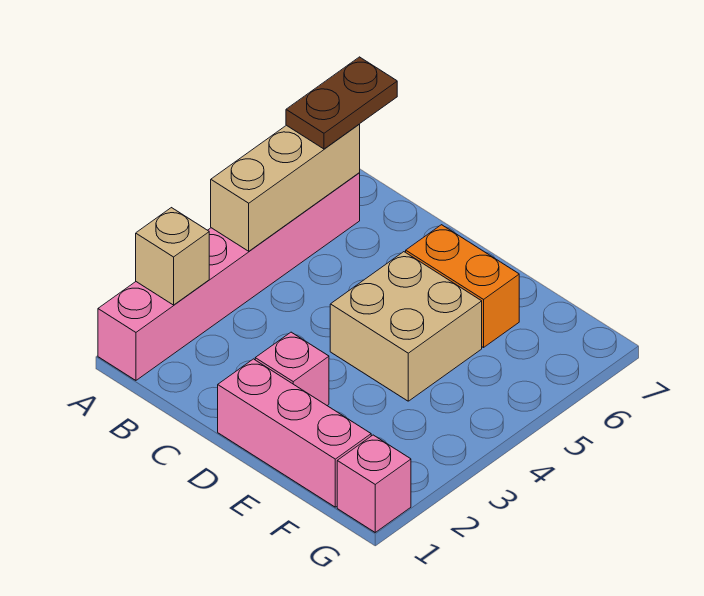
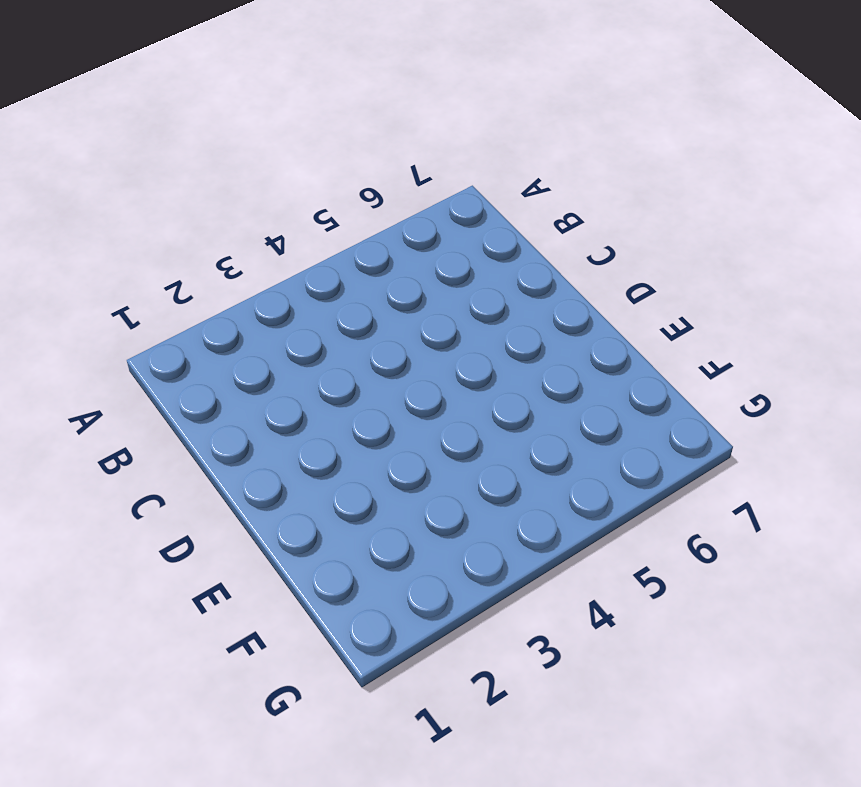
none -> pink 1x6 brick [98,173,360,380]
none -> pink 1x3 brick [218,359,371,507]

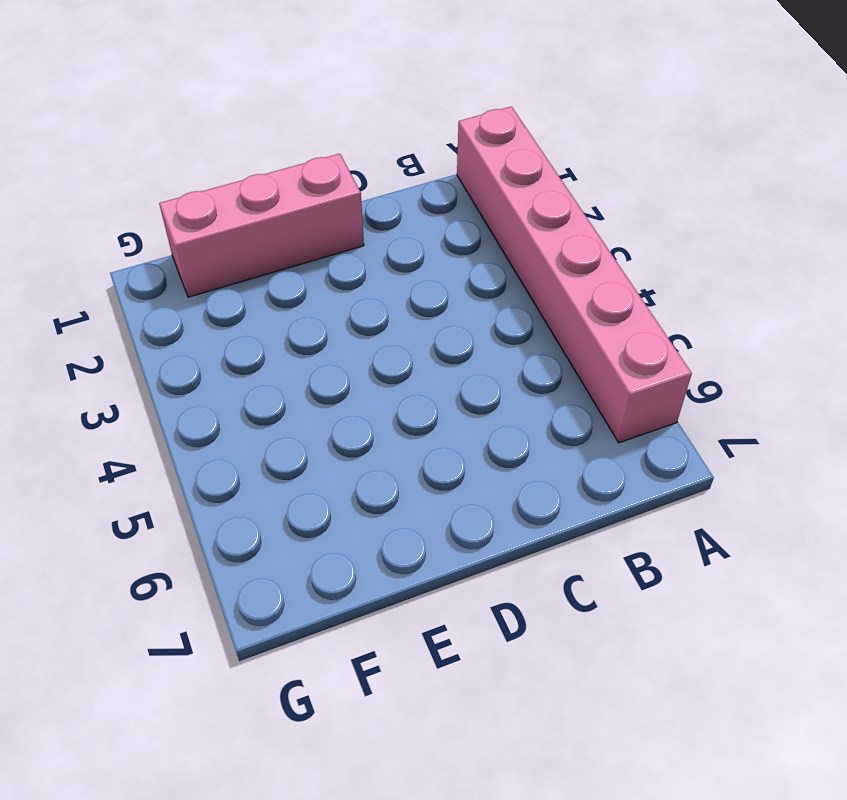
none -> pink 1x1 brick [255,332,329,405]
none -> tan 2x2 brick [330,252,482,401]

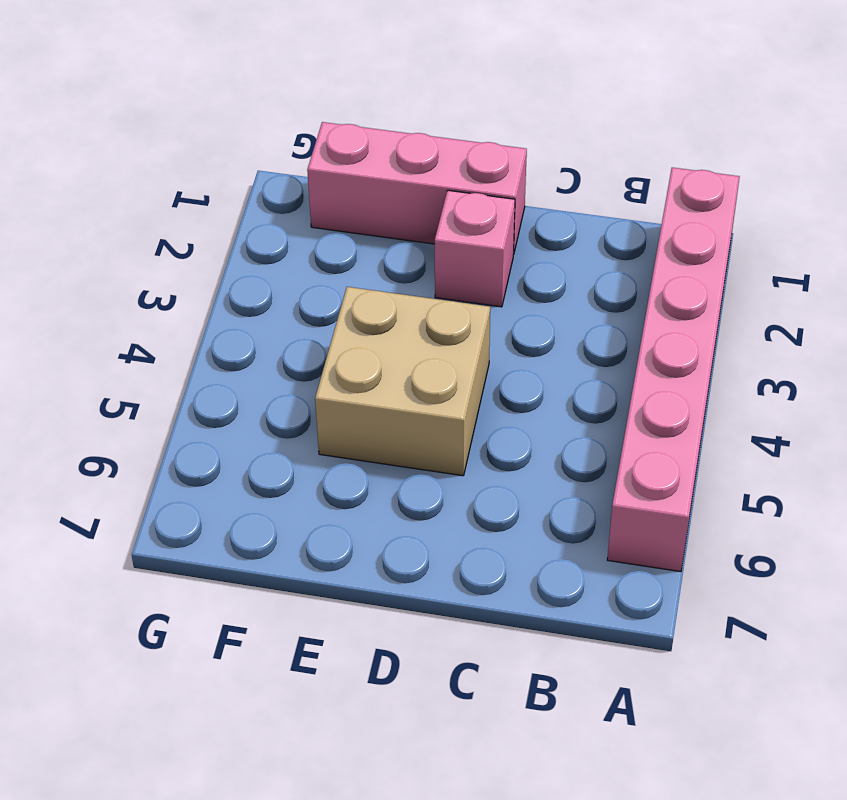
none -> orange 1x2 brick [406,225,519,348]
none -> pink 1x1 brick [337,435,411,532]

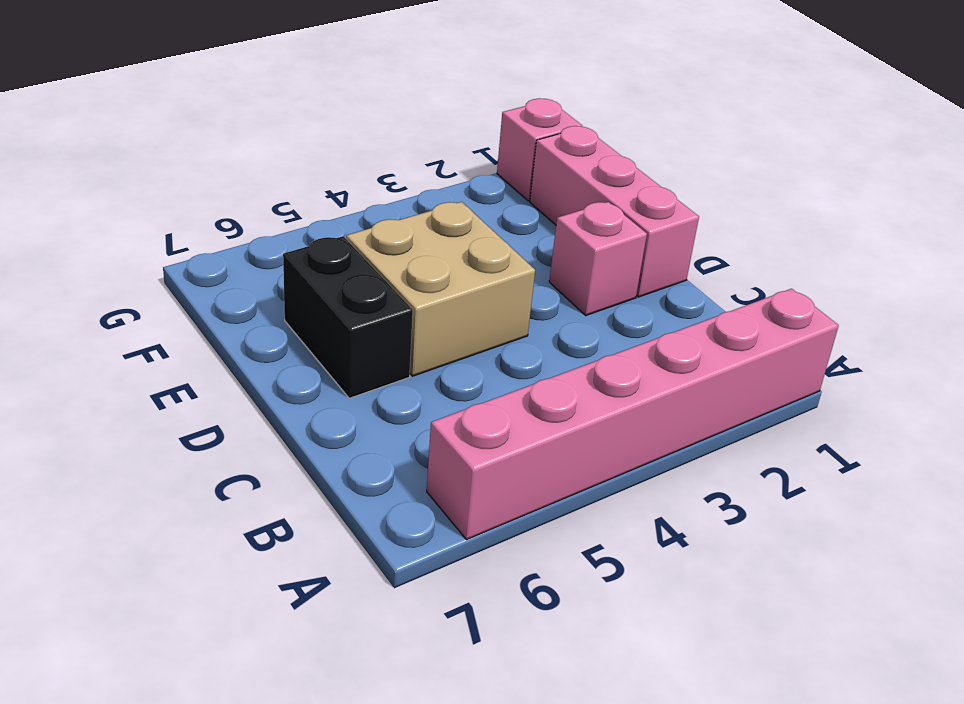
black 1x2 brick [283,236,413,398] -> orange 1x2 brick [406,225,519,348]
none -> tan 1x1 brick [136,208,209,305]
none -> tan 1x3 brick [211,124,360,251]

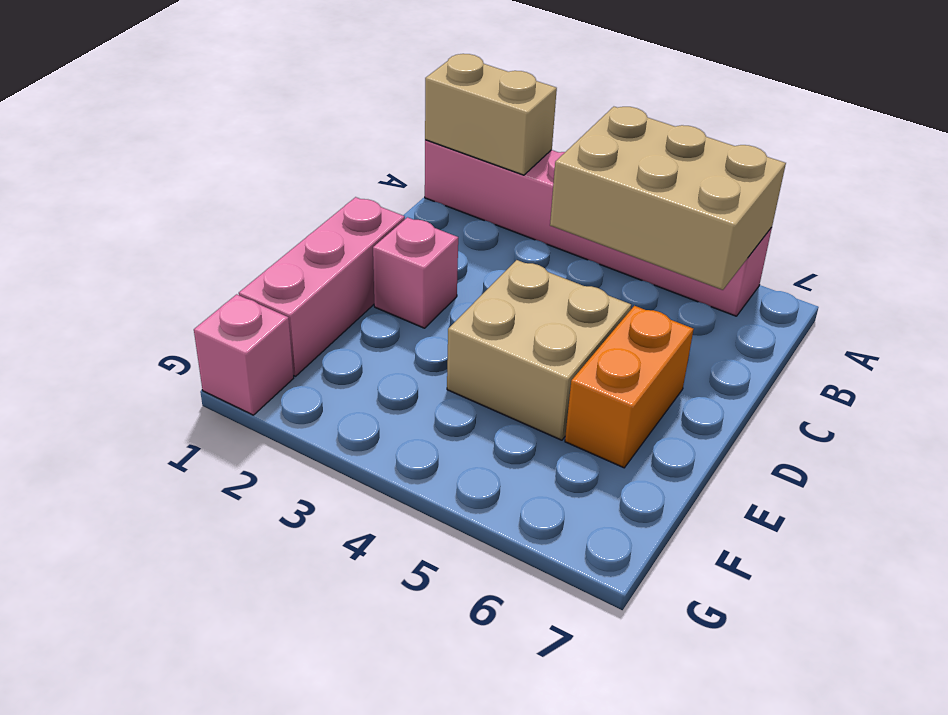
tan 1x2 brick [425,54,557,175] -> tan 1x1 brick [136,208,209,305]
tan 2x3 brick [550,107,786,290] -> tan 1x3 brick [211,124,360,251]
none -> brown 1x2 plate [286,57,397,149]

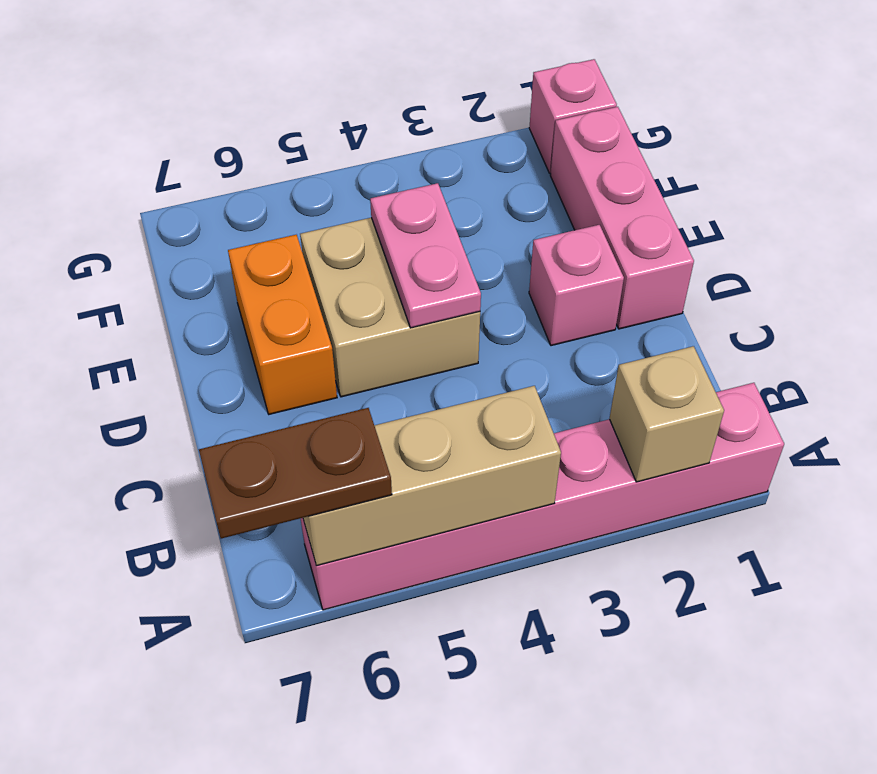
pink 1x2 plate [370,183,481,328] -> none

